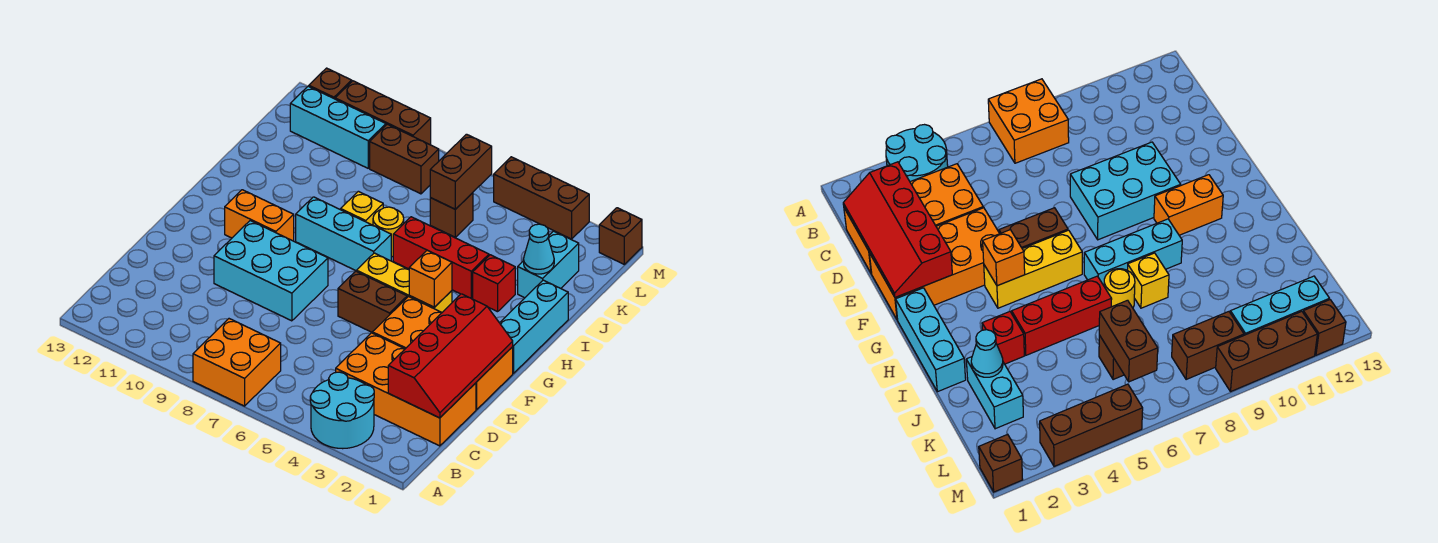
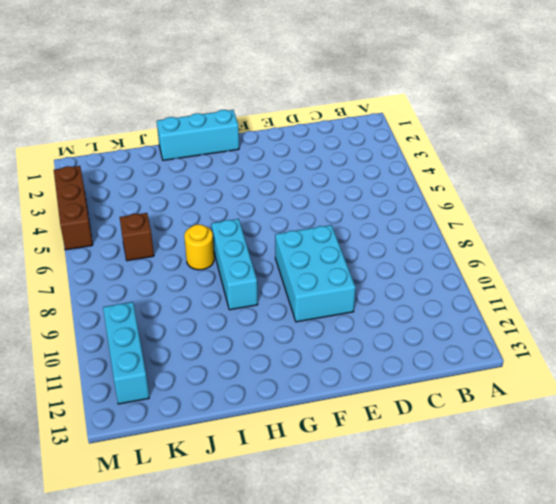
none -> cyan 2x2 round brick [310,372,374,449]
none -> orange 2x2 brick [193,319,281,406]
none -> orange 2x4 brick [336,333,476,446]

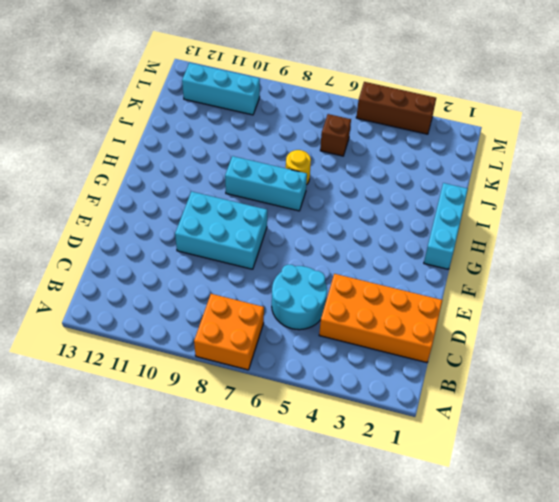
cyan 2x2 round brick [272,265,327,330] -> cyan 2x2 round brick moved to [310,372,374,449]
none -> orange 2x4 brick [372,297,513,409]
none -> brown 1x2 brick [338,271,407,332]
none -> yellow 1x3 brick [357,253,452,312]

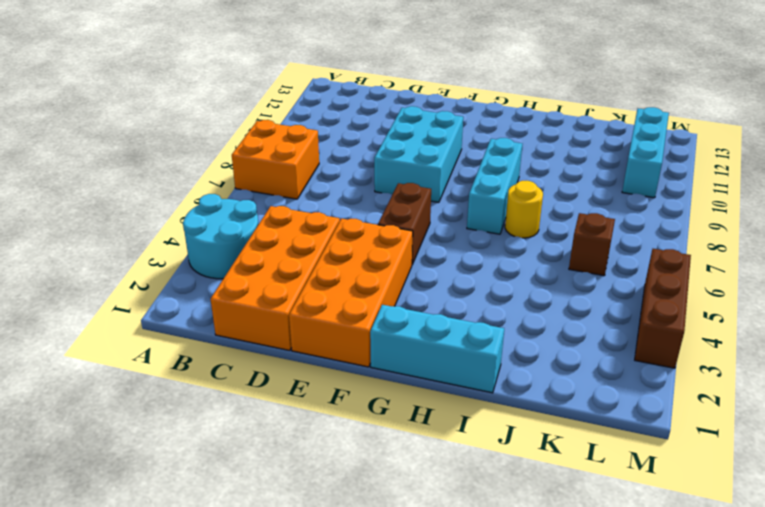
none -> yellow 1x3 brick [357,253,452,312]
none -> orange 1x2 brick [225,190,294,241]
none -> red 1x1 brick [473,255,515,312]

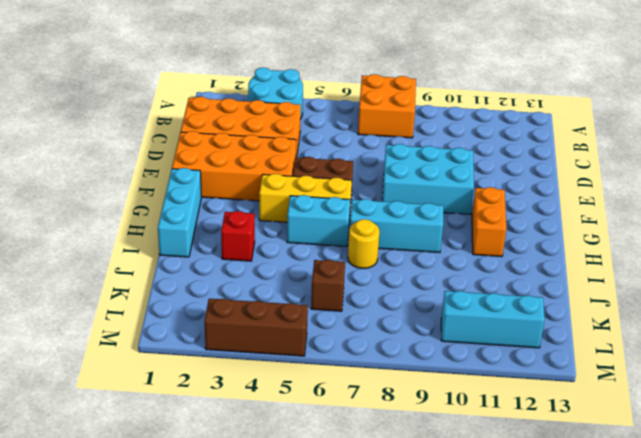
orange 1x2 brick [472,187,506,257] -> orange 1x2 brick turned to [225,190,294,241]
cyan 1x2 brick [287,195,350,246] -> cyan 1x2 brick turned to [518,231,579,298]
none -> red 1x3 brick [393,217,489,299]
none -> yellow 1x1 brick [341,191,383,225]
none -> brown 1x2 brick [370,124,439,194]

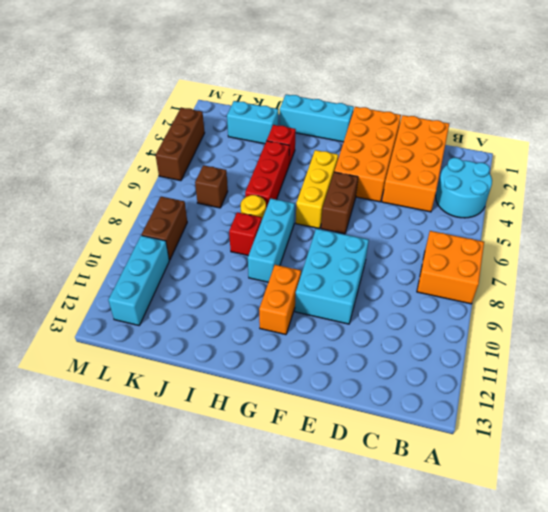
red 1x1 brick [229,212,262,255] -> yellow 1x1 brick [341,191,383,225]
none -> brown 1x1 brick [599,208,642,264]
none -> brown 1x3 brick [335,81,431,145]
none -> brown 1x1 brick [309,68,352,99]

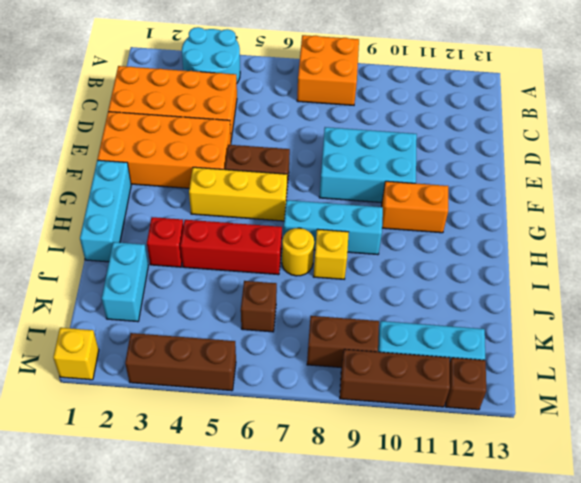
yellow 1x1 brick [53,328,99,380] -> brown 1x1 brick [599,208,642,264]
none -> red 2x4 slope [388,294,513,418]
none -> orange 1x1 brick [409,250,452,307]
none -> cyan 1x1 cone [524,224,554,274]

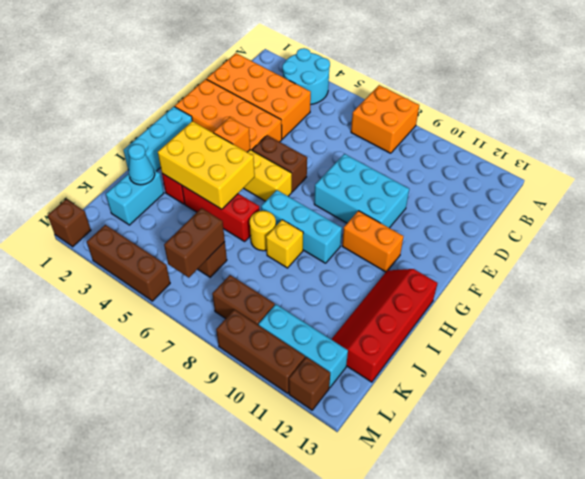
yellow 2x3 brick [158,121,255,209] -> none
red 2x4 slope [331,269,438,382] -> red 2x4 slope moved to [388,294,513,418]

